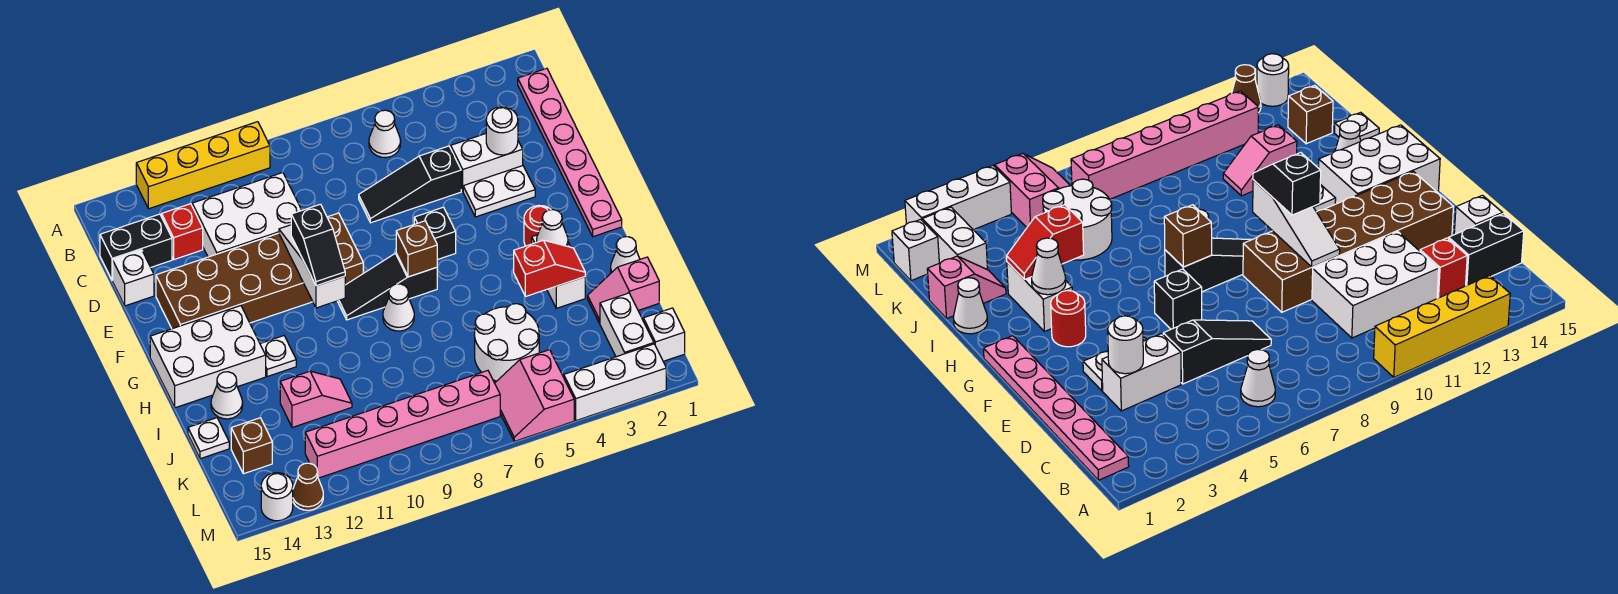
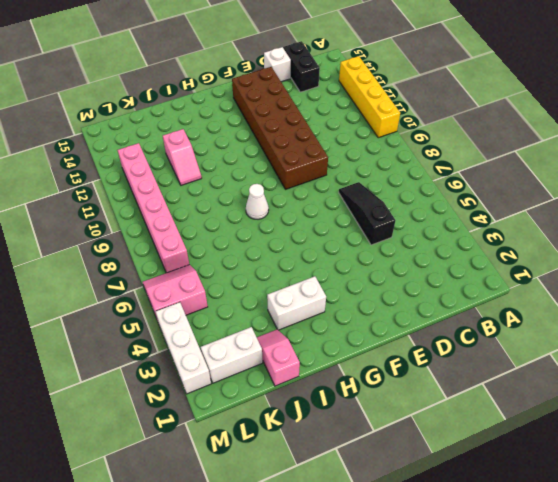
none -> pink 1x6 plate [518,68,622,237]
none -> white 1x1 cone [369,110,401,158]
none -> white 2x3 brick [192,173,302,257]
none -> red 1x1 brick [162,203,203,260]

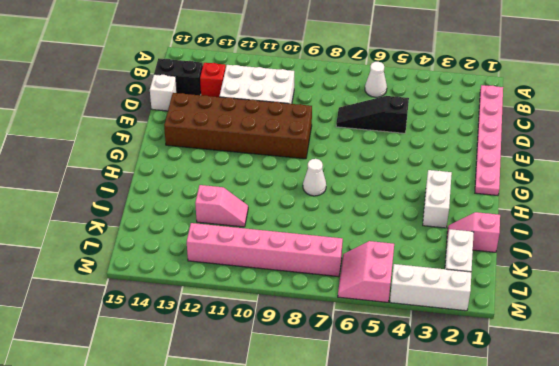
none -> yellow 1x4 brick [136,122,270,209]
none -> white 1x2 brick [451,134,523,191]
none -> white 1x2 plate [463,166,535,217]
none -> black 1x1 brick [414,207,456,260]

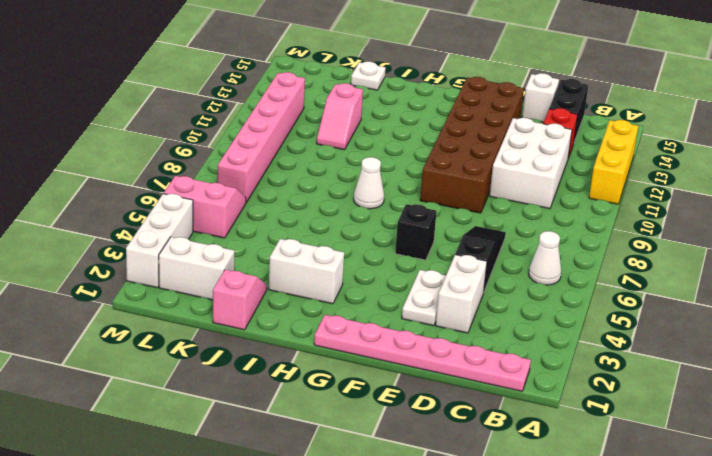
yellow 1x3 brick [589,120,638,204] -> yellow 1x4 brick [136,122,270,209]
none -> red 1x1 round brick [524,205,551,246]
none -> black 1x3 slope [338,253,437,320]
none -> white 2x3 brick [150,306,266,408]
none -> white 1x1 plate [260,336,296,377]

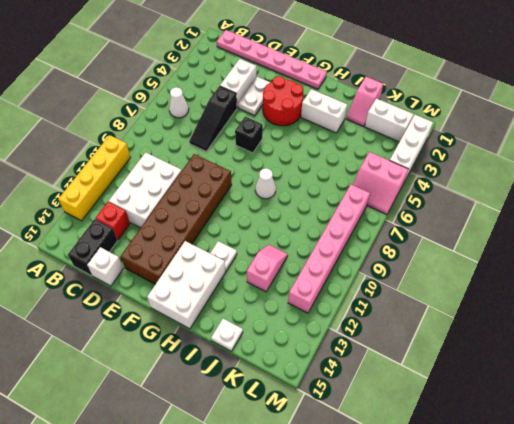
red 2x2 round brick [263,76,303,126] -> red 1x1 round brick [524,205,551,246]
none -> black 1x3 slope [338,253,437,320]
none -> white 1x1 cone [611,237,640,273]
none -> white 1x1 cone [211,372,243,419]
none -> white 2x2 round brick [475,304,539,381]

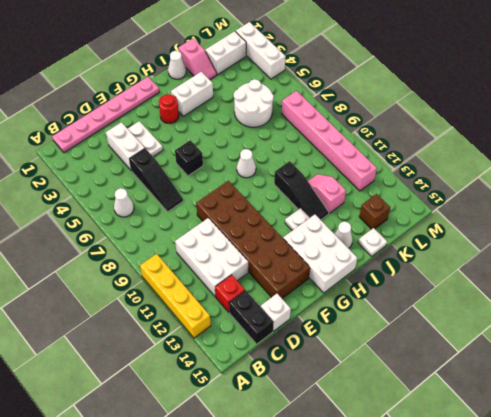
black 1x3 slope [274,161,329,220] -> black 1x3 slope moved to [338,253,437,320]
none -> white 1x1 brick [643,308,685,361]
none -> pink 2x2 slope [495,349,574,441]
none -> brown 1x1 cone [293,463,323,510]
none -> white 1x1 round brick [261,473,293,521]

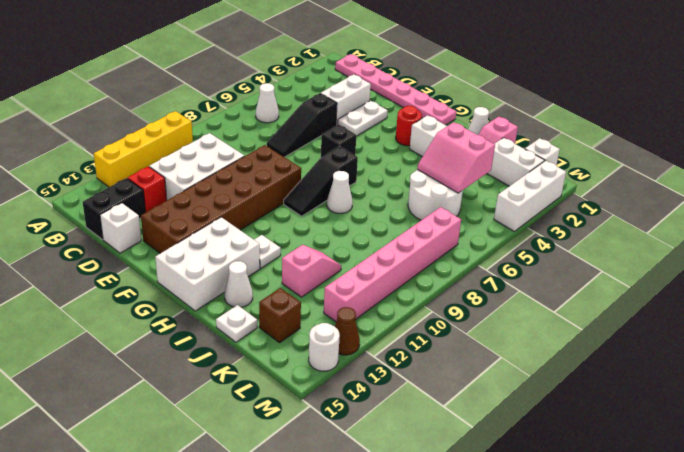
pink 2x2 slope [417,122,495,193] -> pink 2x2 slope moved to [495,349,574,441]
none -> white 1x1 round brick [486,107,518,155]
none -> white 1x3 slope [279,225,345,308]
none -> brown 1x1 brick [396,221,437,277]
none -> white 1x1 cone [537,210,568,246]

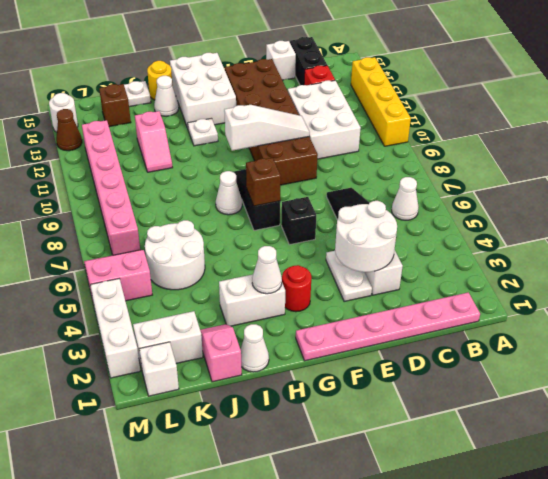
white 2x2 round brick [335,201,397,272] -> white 1x1 round brick [486,107,518,155]
yellow 1x1 round brick [147,61,173,100] -> none
none -> red 1x2 slope [514,240,585,296]
none -> black 1x2 slope [291,204,345,286]

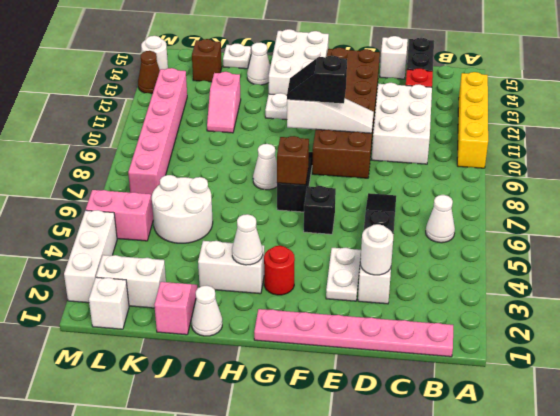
none -> red 1x2 slope [514,240,585,296]

